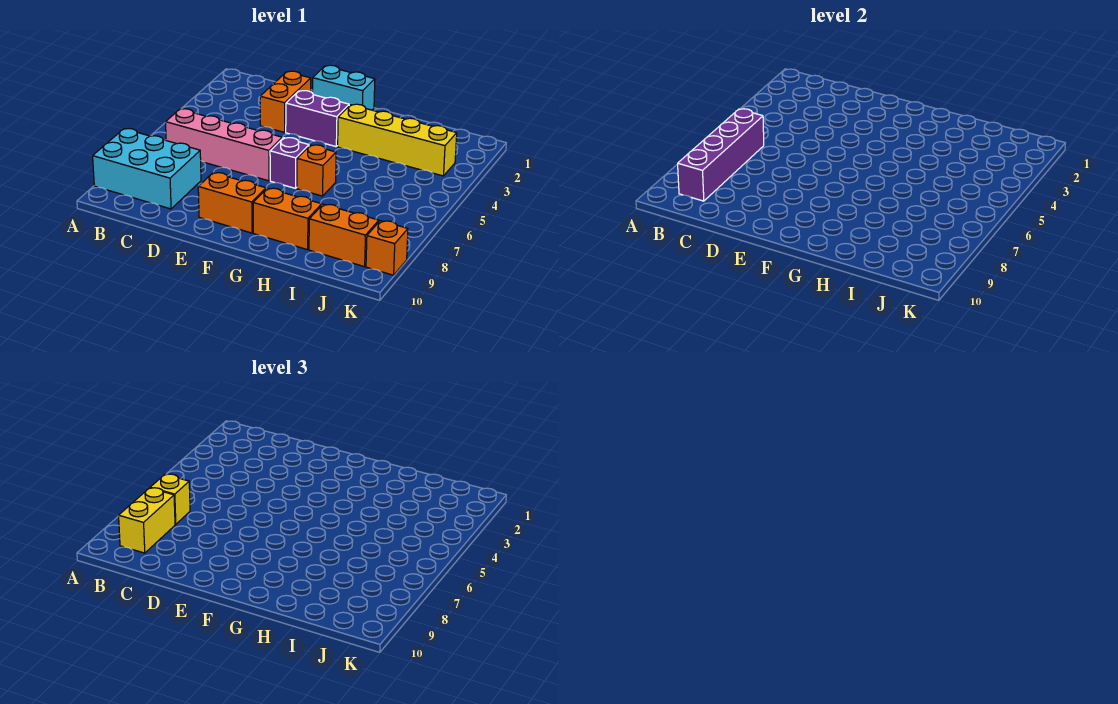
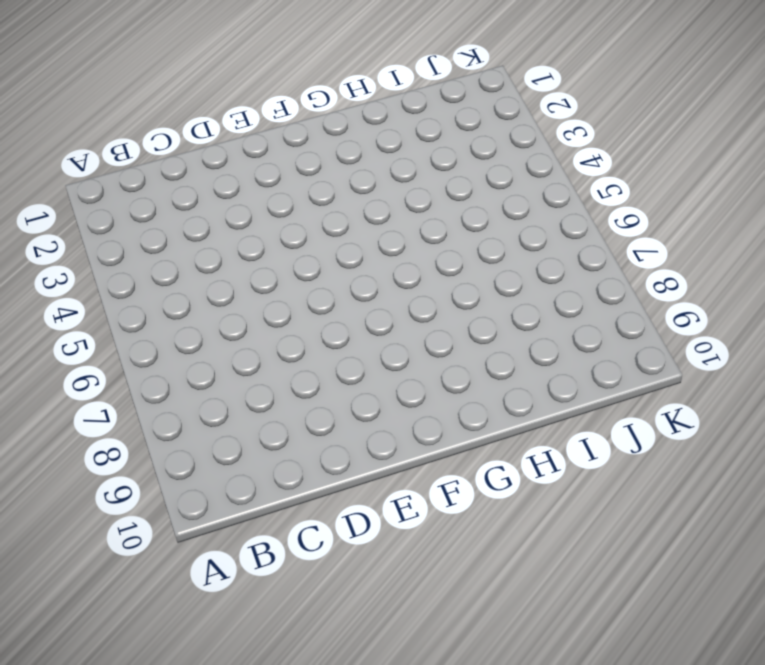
none -> cyan 2x3 brick [93,129,201,209]
none -> pink 1x4 brick [166,109,282,181]
none -> orange 1x2 brick [260,71,311,132]

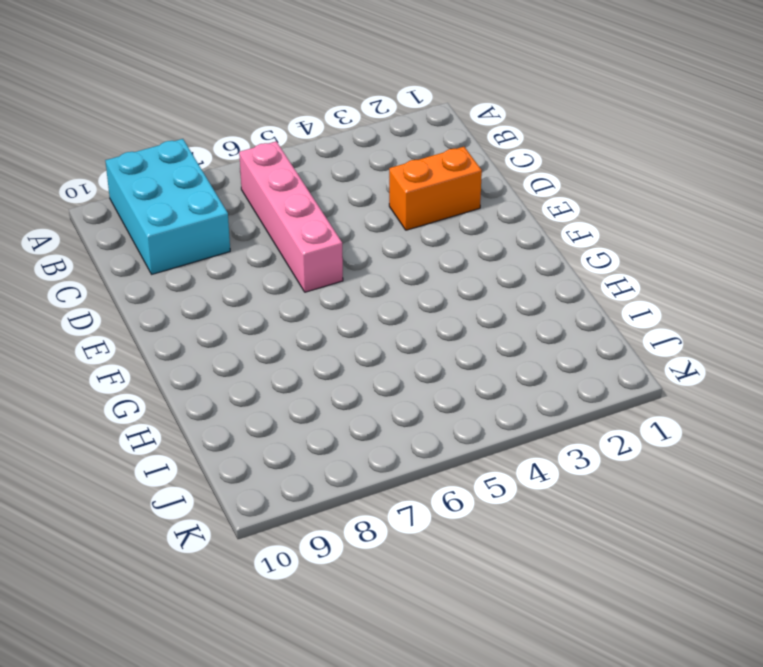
none -> cyan 1x2 brick [312,65,375,110]
none -> purple 1x2 brick [286,91,349,147]
none -> orange 1x2 brick [198,172,266,233]

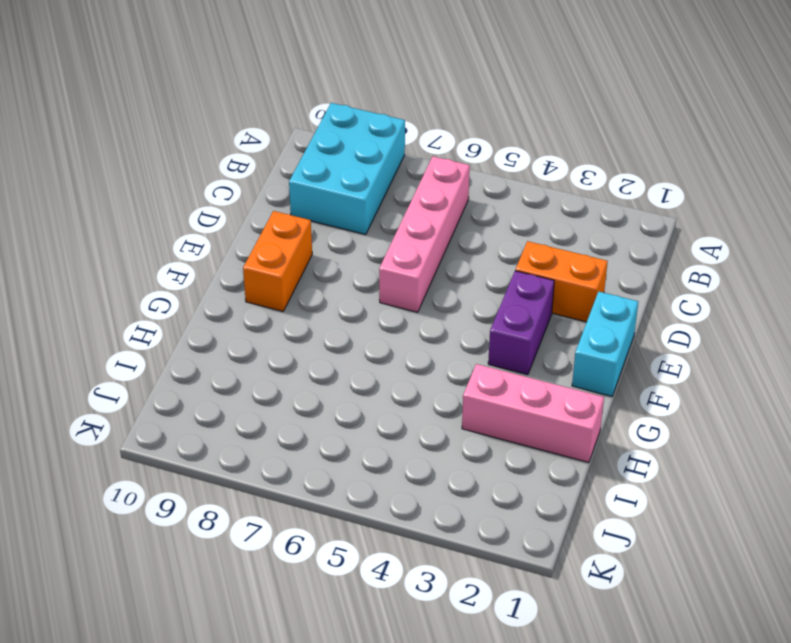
pink 1x3 brick [462,364,604,462] -> yellow 1x4 brick [338,104,457,176]
none -> purple 1x1 brick [270,138,309,188]
none -> orange 1x1 brick [297,145,336,196]
none -> orange 1x2 brick [253,188,322,250]

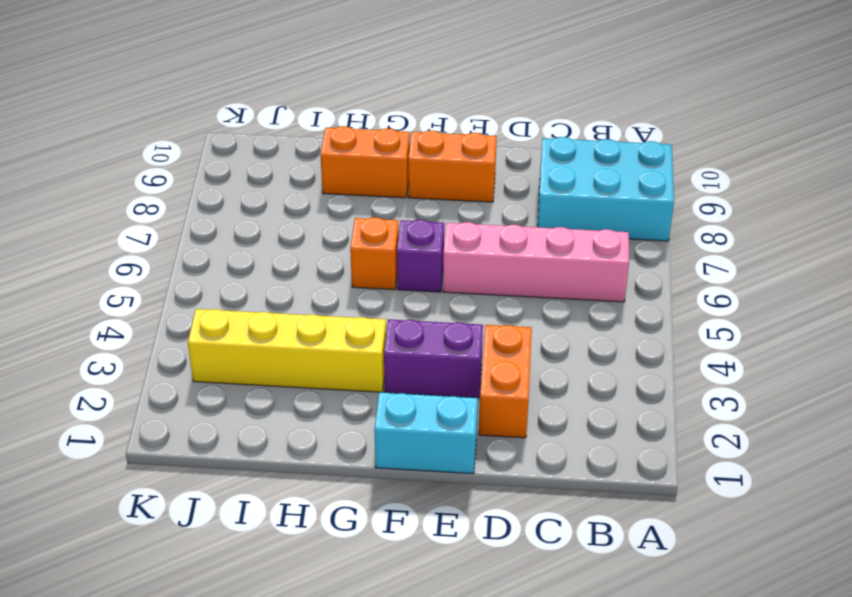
none -> orange 1x2 brick [309,204,379,267]
none -> orange 1x1 brick [366,221,408,275]
none -> purple 1x4 brick [678,109,764,201]

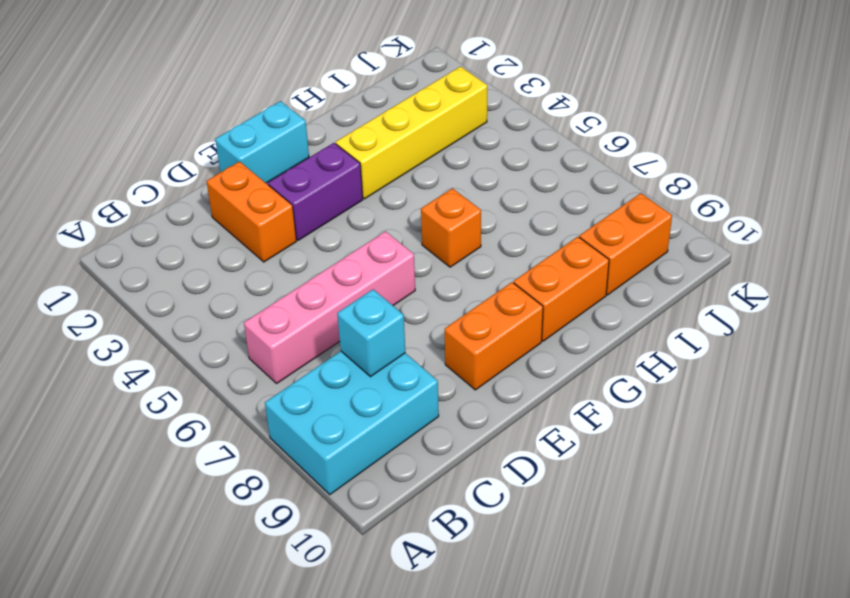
cyan 1x1 brick [337,289,405,377] -> none
none -> purple 1x1 brick [270,138,309,188]
none -> orange 1x1 brick [366,221,408,275]
none -> purple 1x4 brick [678,109,764,201]

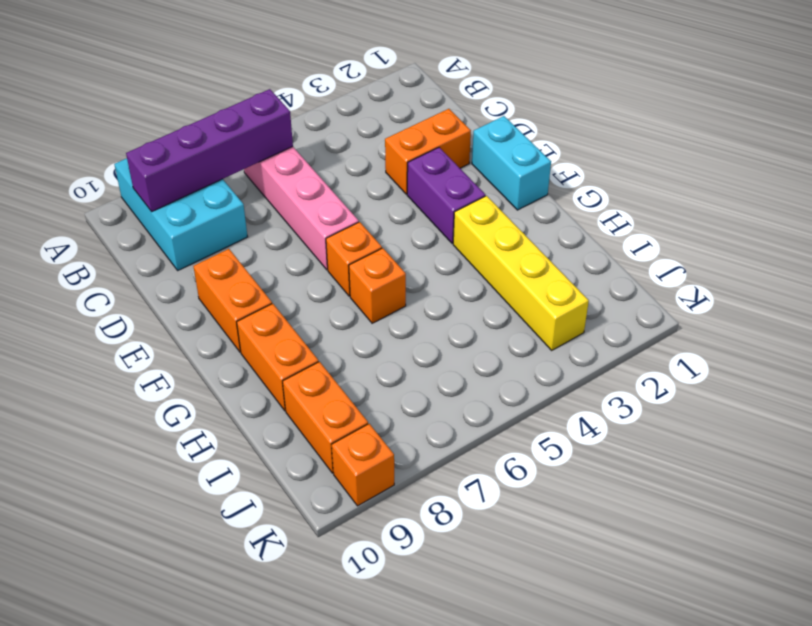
orange 1x1 brick [326,222,382,296] -> purple 1x1 brick [270,138,309,188]
none -> yellow 1x1 brick [150,474,190,524]
none -> yellow 1x2 brick [119,488,175,553]

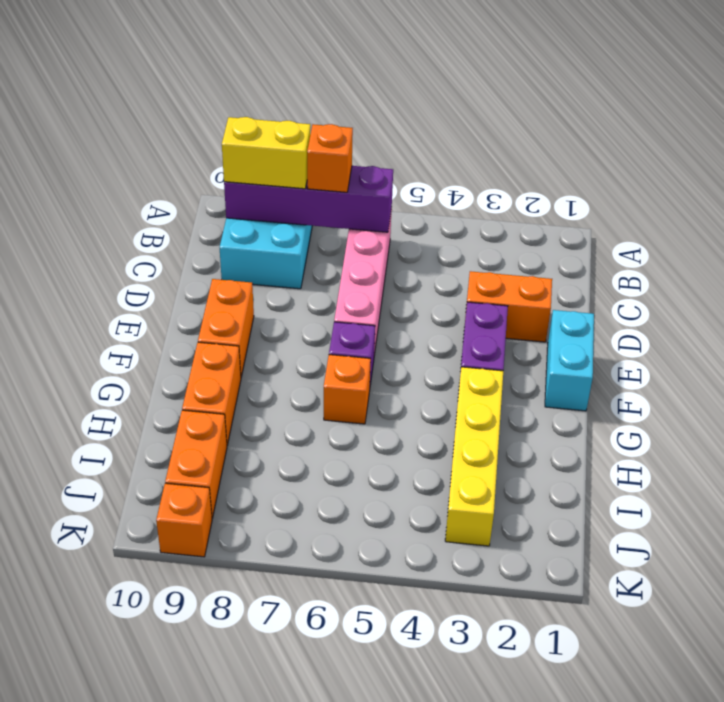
orange 1x1 brick [307,124,353,192] -> yellow 1x1 brick [150,474,190,524]

